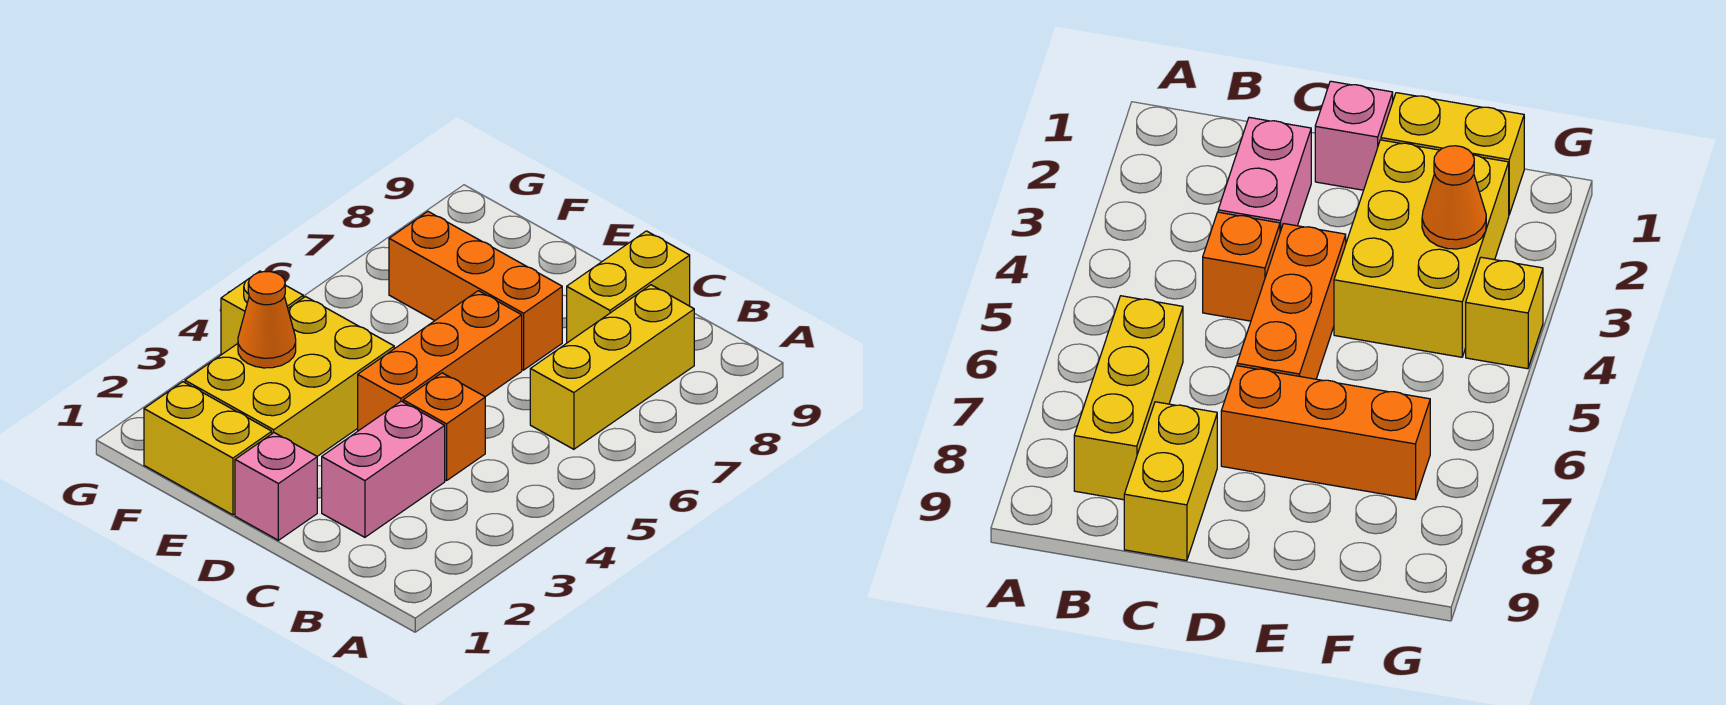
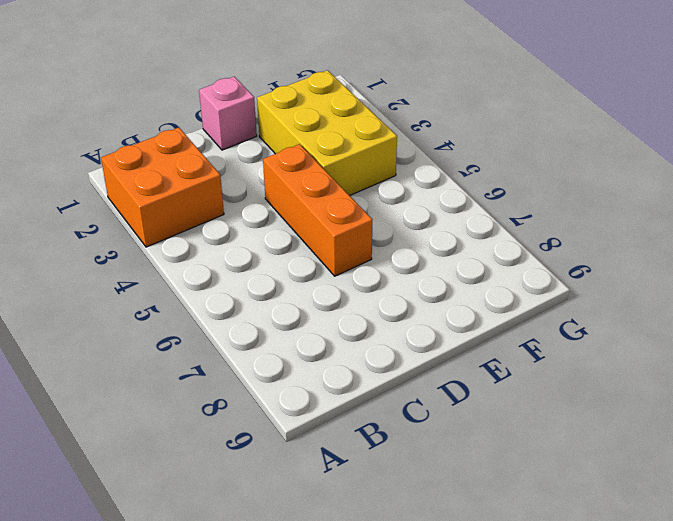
orange 2x2 brick [101,128,224,247] -> none
none -> yellow 1x3 brick [530,285,694,449]
none -> pink 1x2 brick [322,401,445,537]

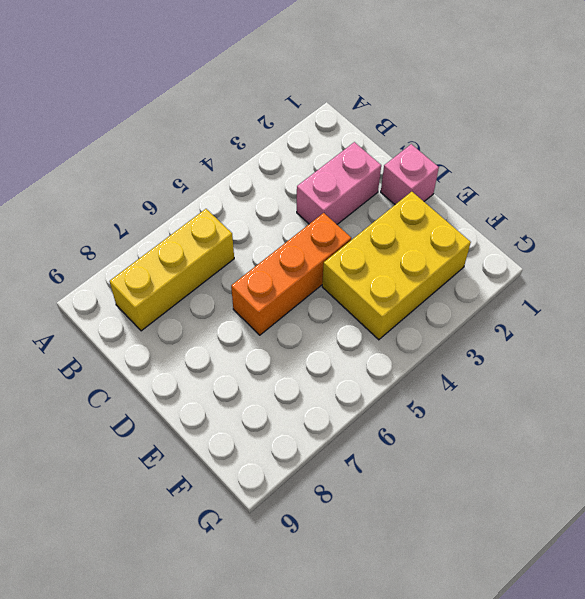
none -> orange 1x1 brick [403,373,485,481]
none -> yellow 1x2 brick [567,231,690,343]

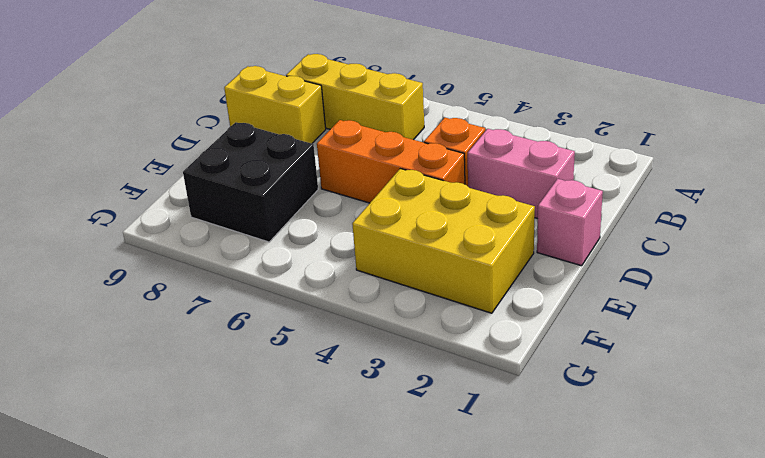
black 2x2 brick [183,122,318,242] -> orange 1x3 brick [389,212,562,370]
none -> yellow 1x2 brick [144,382,272,515]
none -> yellow 1x1 brick [221,271,303,355]

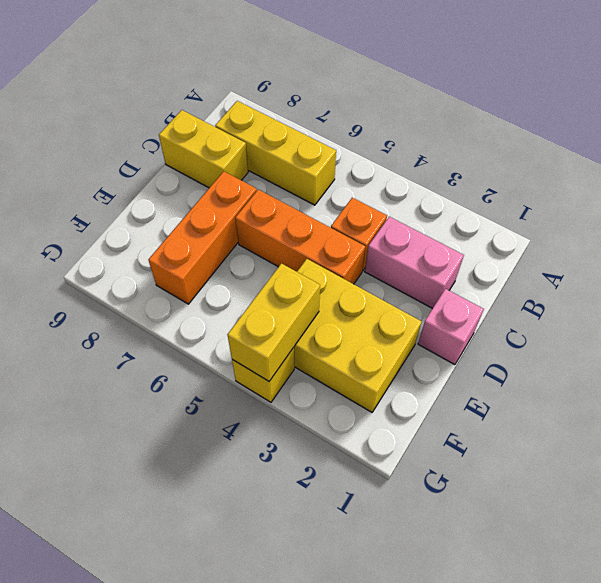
yellow 1x2 brick [227,263,320,381] -> yellow 1x2 brick moved to [144,382,272,515]
none -> orange 1x1 cone [238,272,296,368]

